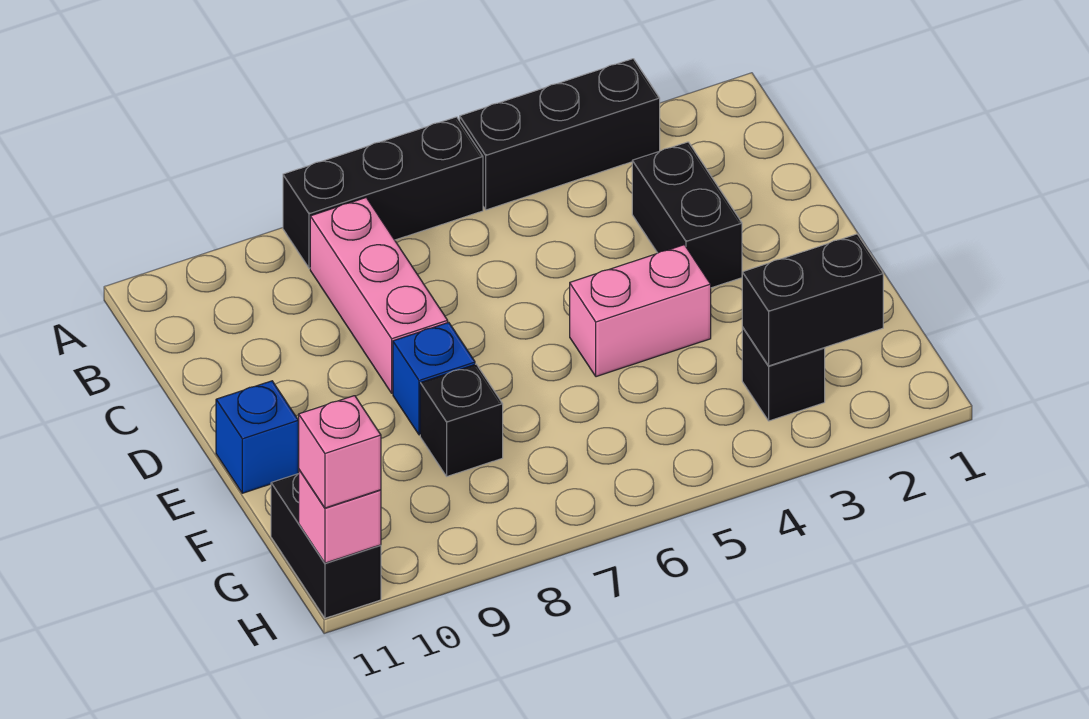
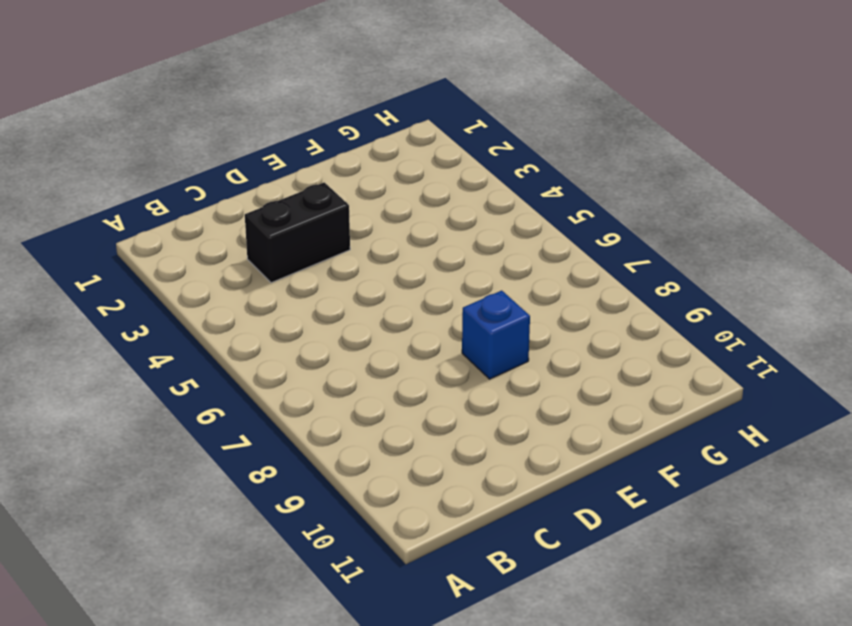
none -> black 1x3 brick [460,59,660,210]
none -> black 1x3 brick [283,117,483,268]
none -> pink 1x3 brick [310,198,448,393]

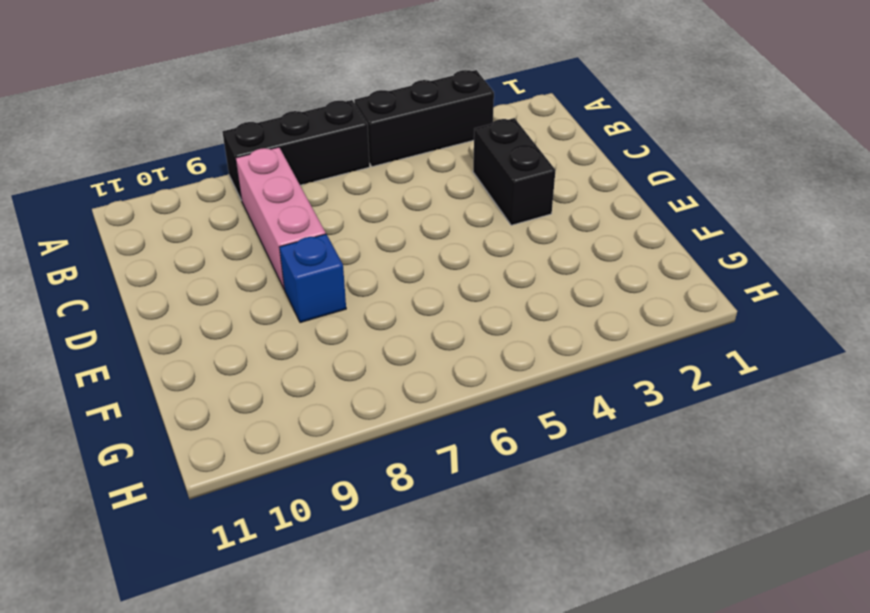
none -> pink 1x2 brick [570,245,711,377]
none -> blue 1x1 brick [216,381,298,493]
none -> black 1x1 brick [420,364,503,476]

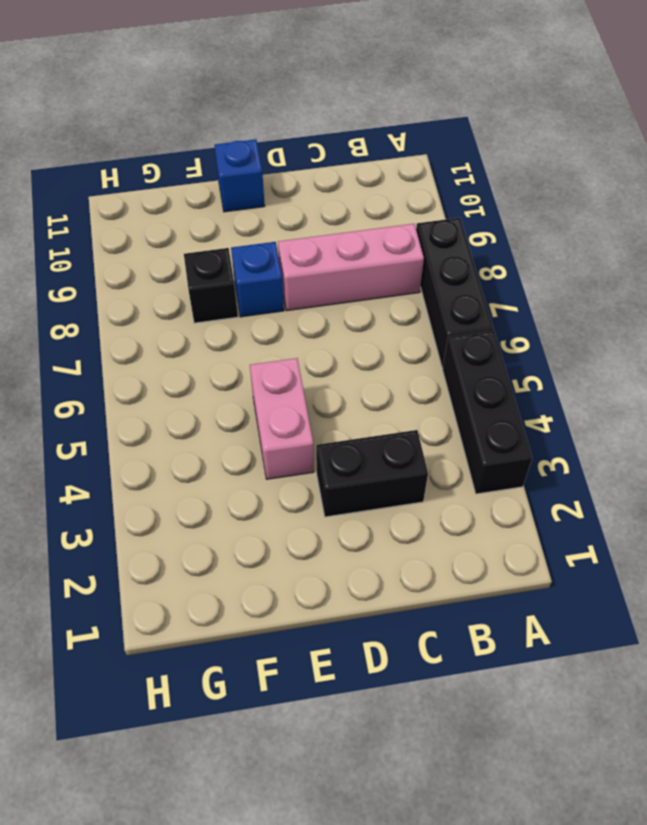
none -> black 1x1 brick [742,327,825,421]
none -> black 1x2 brick [271,474,381,618]
none -> black 1x2 brick [742,234,883,366]

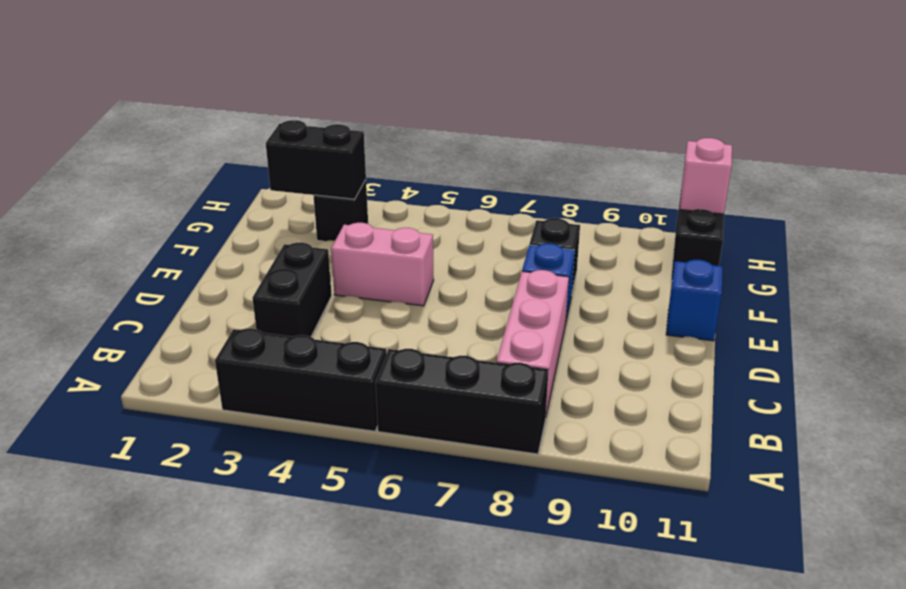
none -> pink 1x1 brick [298,396,381,508]

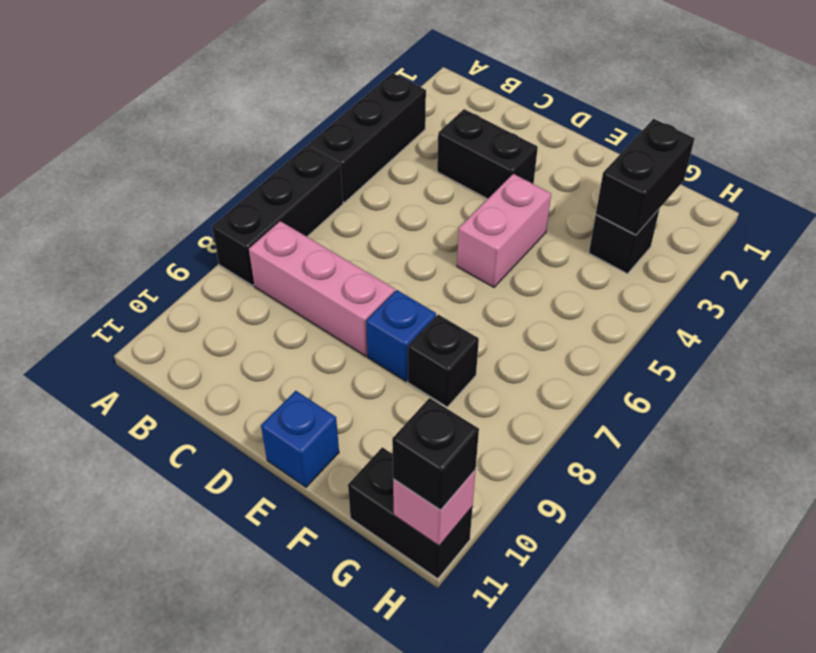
black 1x1 brick [392,398,479,510] -> pink 1x1 brick [298,396,381,508]

